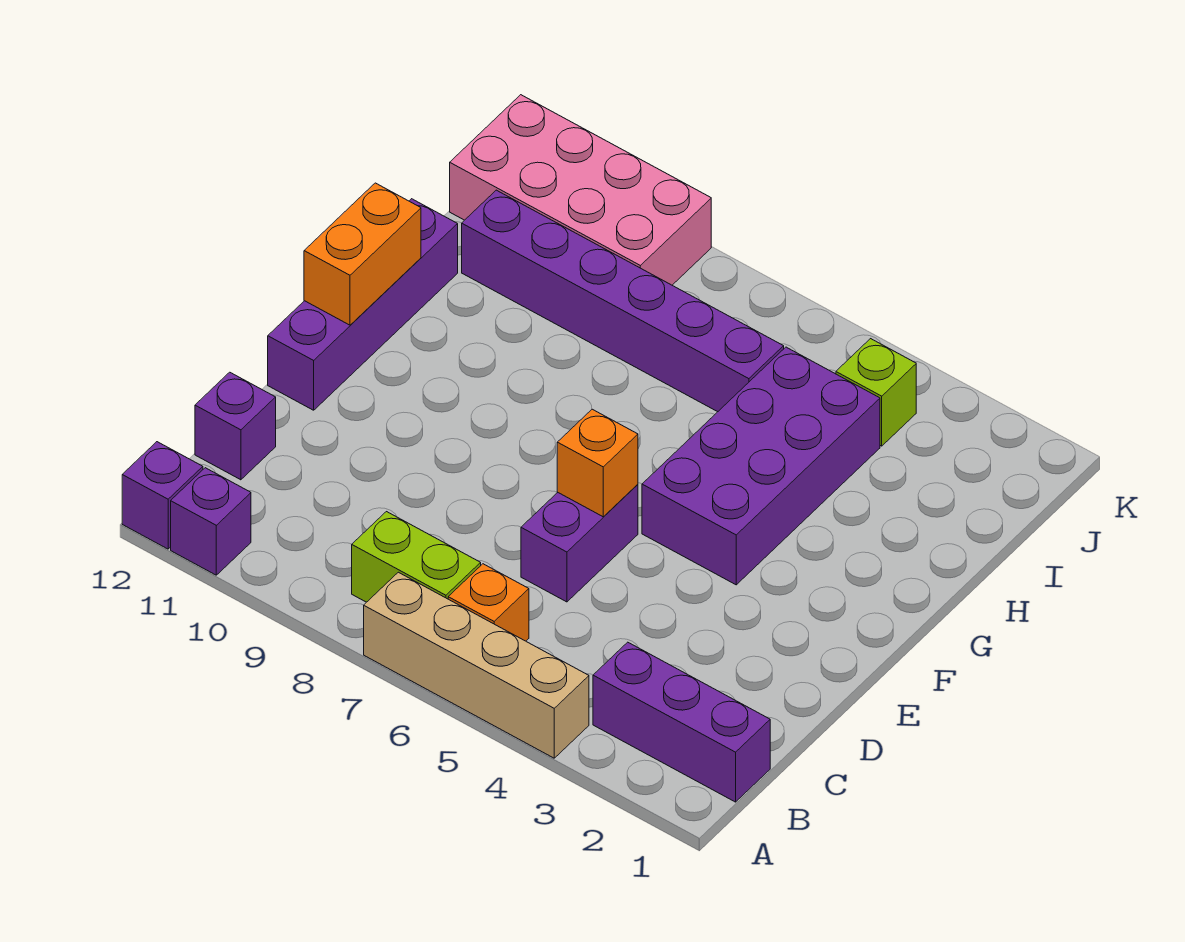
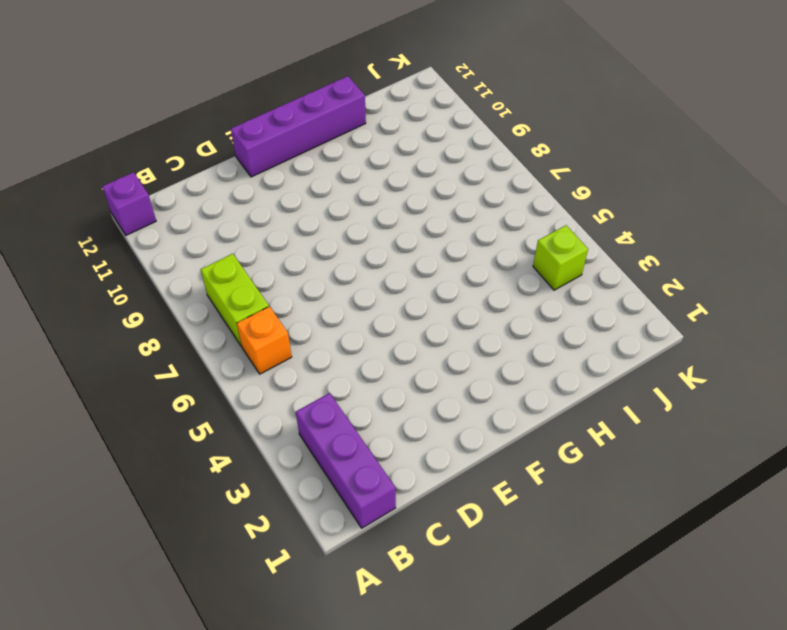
none -> tan 1x4 brick [364,572,589,758]
none -> purple 1x1 brick [171,468,251,575]
none -> purple 1x1 brick [195,372,276,480]

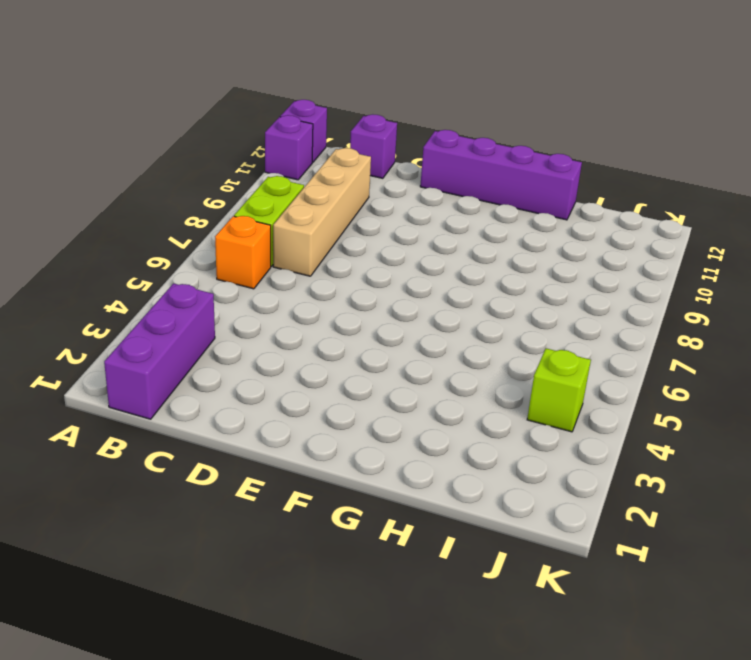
tan 1x4 brick [273,148,371,276] -> tan 1x4 brick moved to [364,572,589,758]
none -> purple 1x2 brick [521,484,638,602]
none -> purple 2x4 brick [642,347,880,585]
none -> purple 1x6 brick [462,190,784,412]

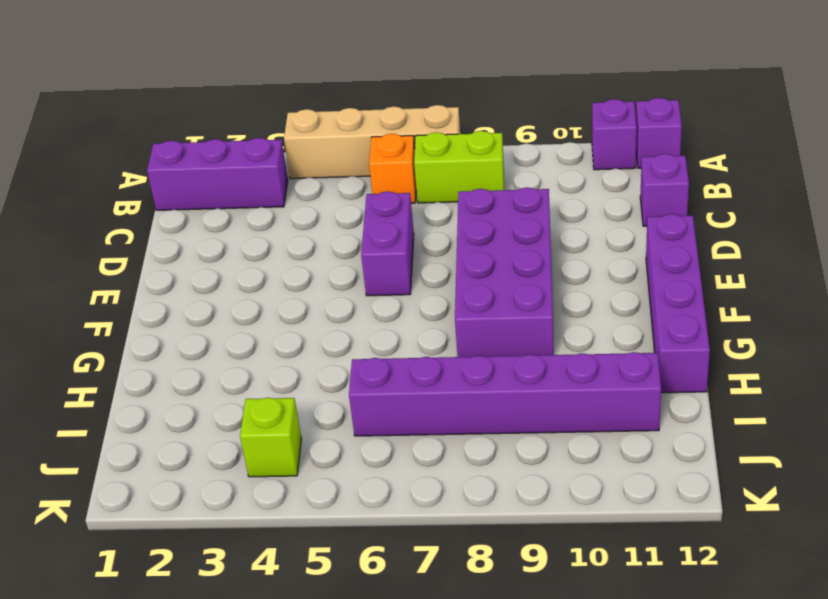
purple 2x4 brick [455,187,554,357] -> purple 2x4 brick moved to [642,347,880,585]
none -> pink 2x4 brick [450,95,711,285]
none -> orange 1x1 brick [557,409,638,517]
none -> orange 1x2 brick [304,183,421,325]

